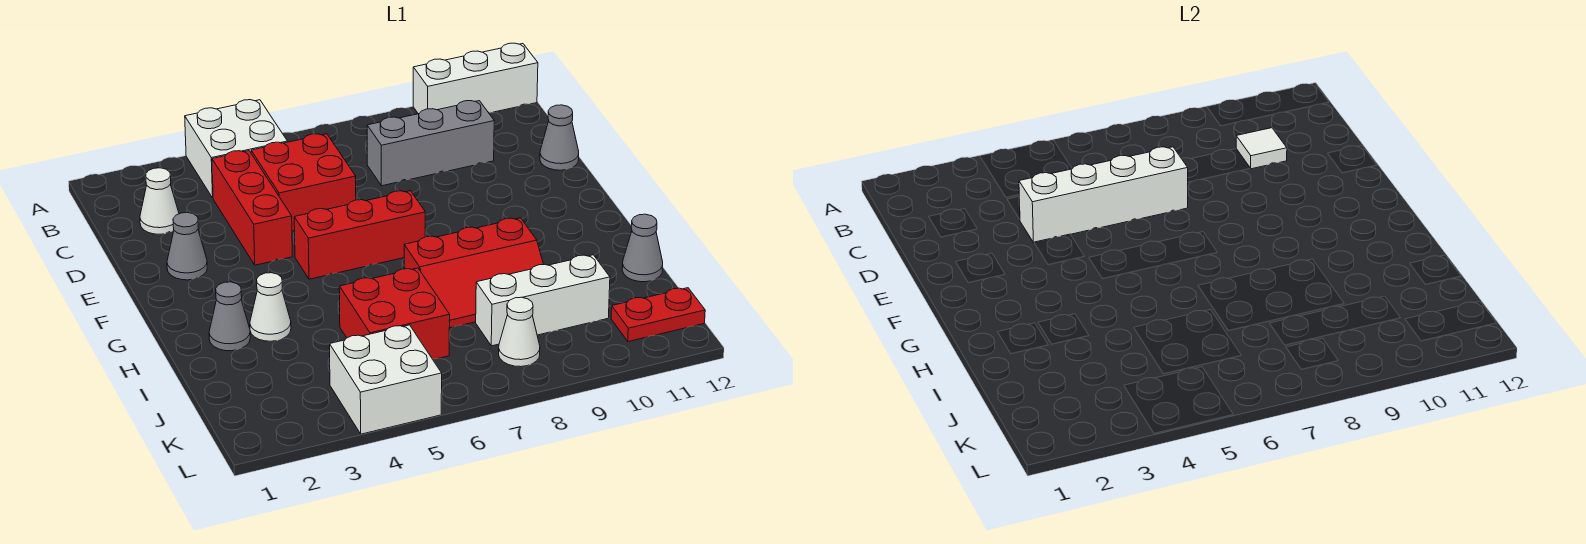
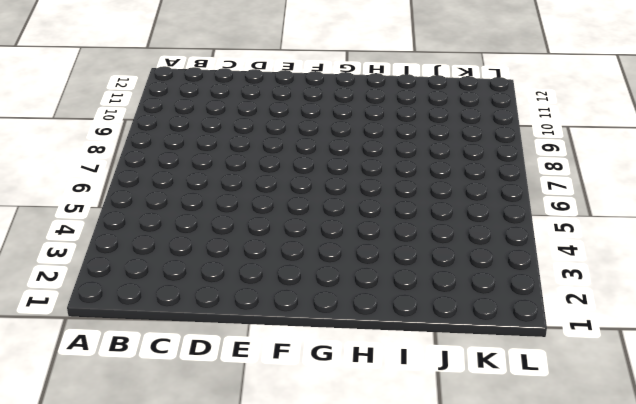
none -> white 2x2 brick [185,100,288,198]
none -> white 1x3 brick [413,43,538,114]
none -> white 1x1 cone [140,168,179,234]

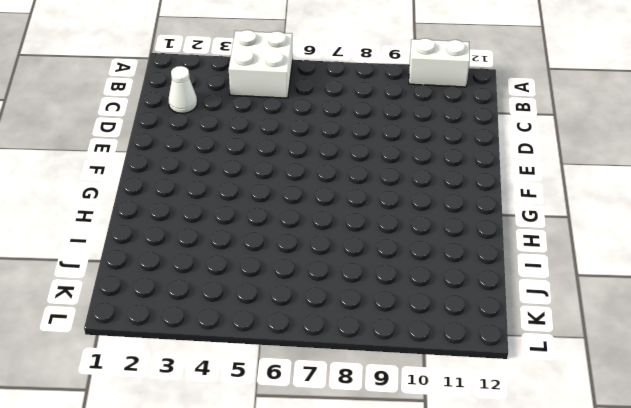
white 1x2 brick [409,38,470,87] -> white 1x3 brick [413,43,538,114]
none -> red 1x3 brick [212,151,292,265]
none -> red 2x2 brick [251,134,356,231]
none -> grey 1x3 brick [367,101,494,186]

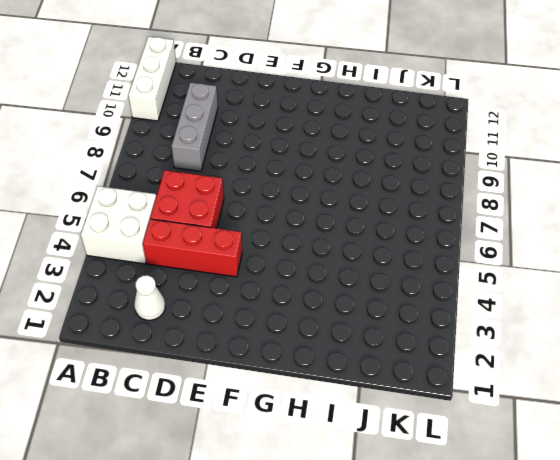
none -> grey 1x1 cone [540,105,579,170]
none -> grey 1x1 cone [167,213,207,280]
none -> red 1x3 brick [294,191,425,279]

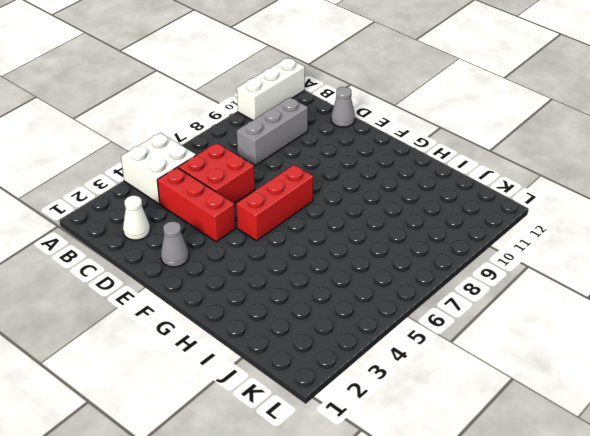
none -> grey 1x1 cone [209,282,250,351]
none -> white 1x1 cone [250,273,291,341]
none -> red 2x3 slope [404,218,544,328]

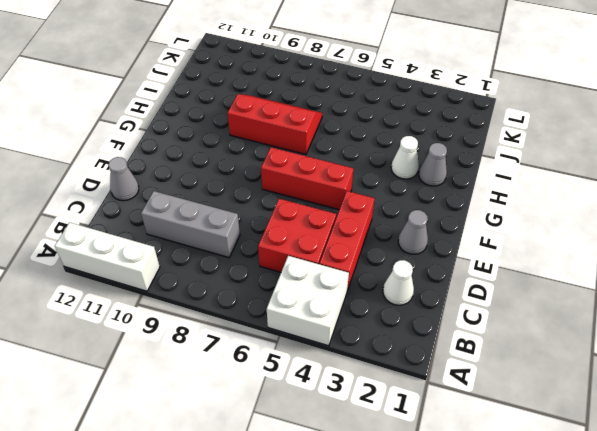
none -> red 2x2 brick [339,268,450,359]
none -> grey 1x1 cone [622,214,663,282]
none -> white 1x3 brick [476,255,610,346]

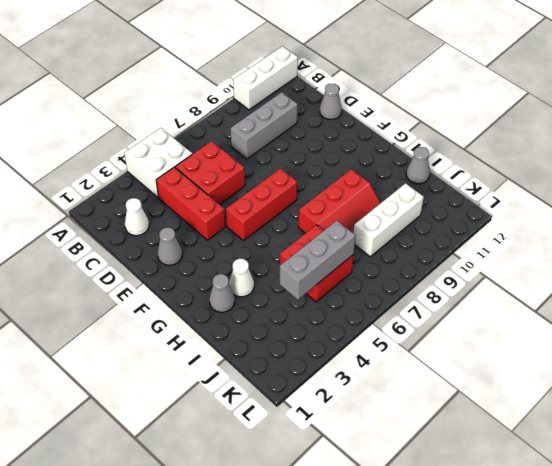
grey 1x3 brick [280,221,356,300] -> none
none -> white 2x2 brick [330,325,442,434]
none -> white 1x1 cone [499,297,540,367]
none -> red 1x2 plate [611,288,705,342]

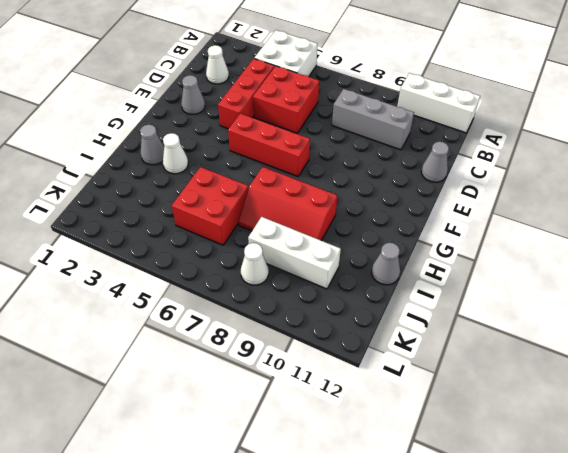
none -> white 2x2 brick [330,325,442,434]
none -> red 1x2 plate [611,288,705,342]
none -> white 1x1 tile [1236,128,1287,169]

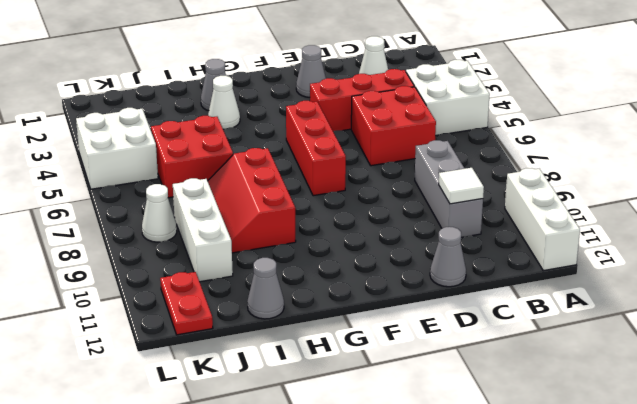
none -> white 1x4 brick [1019,147,1188,243]

